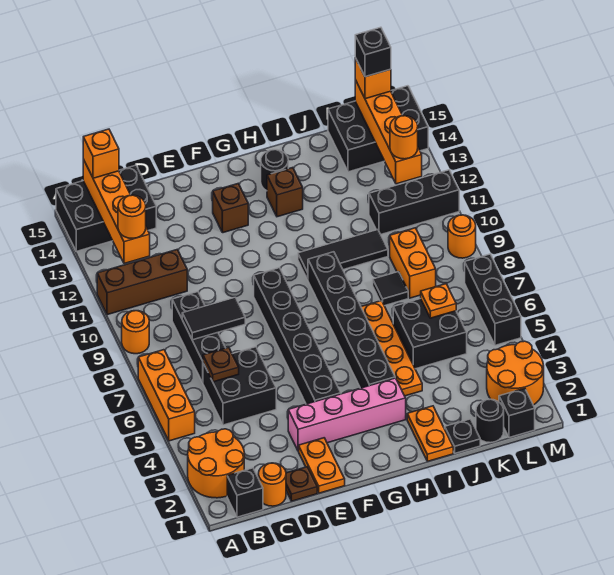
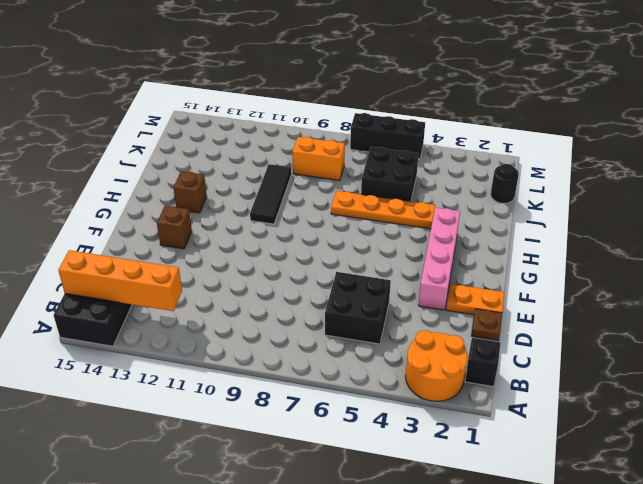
none -> orange 1x3 brick [138,350,195,441]
none -> orange 1x1 round brick [122,311,149,354]
none -> brown 1x3 brick [97,250,187,315]
none -> orange 1x1 round brick [258,463,286,506]

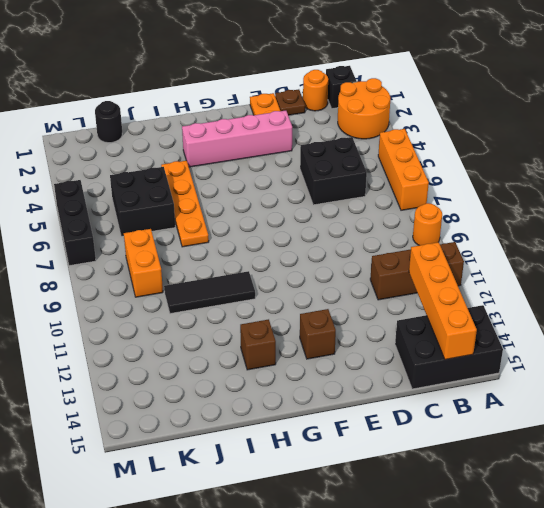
none -> black 1x3 brick [172,292,225,383]
none -> black 1x6 brick [254,268,341,404]
none -> black 1x6 brick [308,252,395,388]
none -> black 1x1 round brick [261,150,288,191]

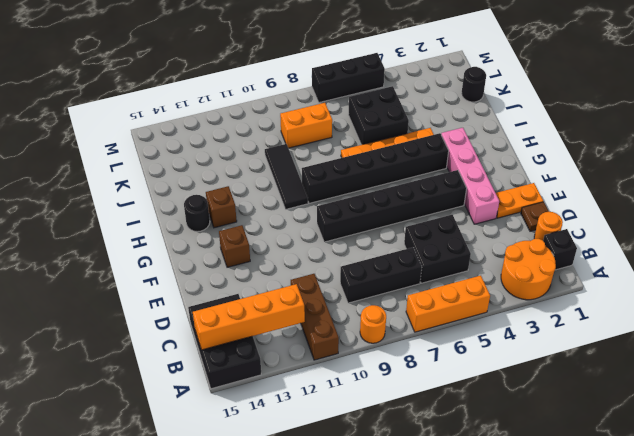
none -> orange 1x2 plate [407,406,453,461]
none -> black 1x1 plate [445,419,480,453]
none -> black 1x1 tile [373,272,408,306]
none -> black 1x3 brick [369,170,459,234]

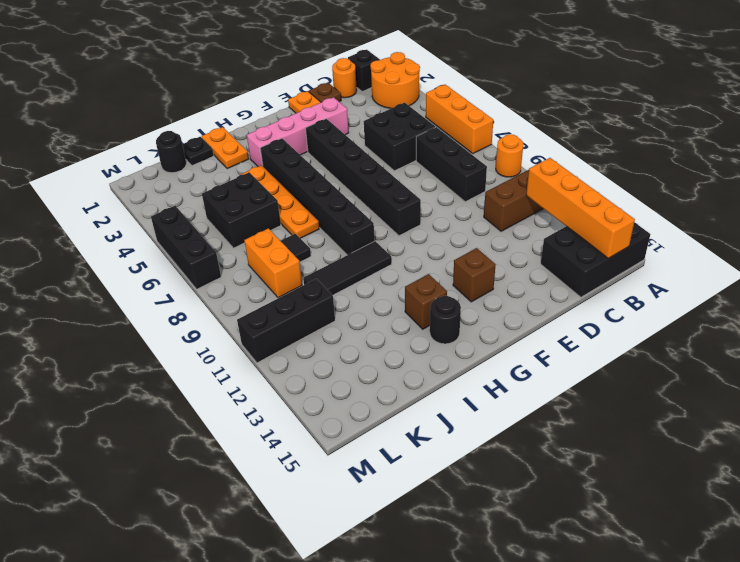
none -> black 2x3 brick [328,86,428,172]
none -> black 1x1 brick [499,388,535,438]
none -> orange 2x2 round brick [487,341,544,405]
none -> orange 1x1 round brick [448,215,476,258]

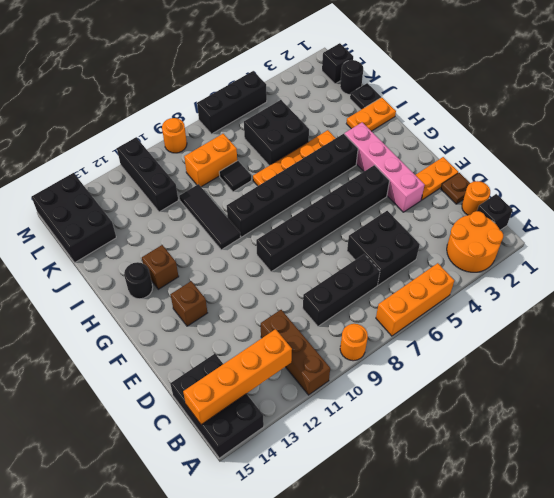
none -> orange 2x2 round brick [487,341,544,405]
none -> brown 1x1 plate [203,347,239,382]
none -> black 1x2 tile [182,297,245,340]
none -> orange 1x1 plate [421,284,456,318]

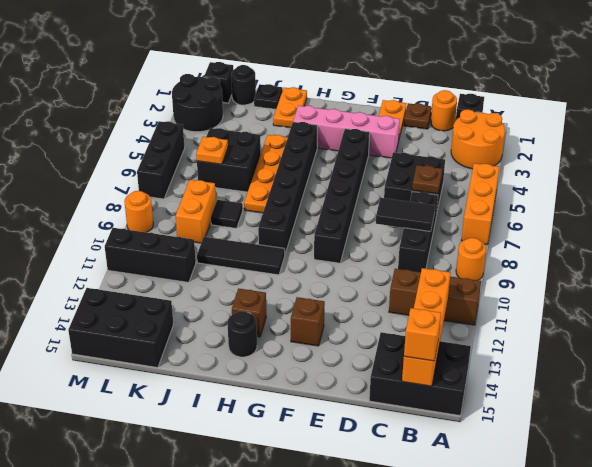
black 2x2 round brick [172,74,223,132] -> orange 2x2 round brick [487,341,544,405]
none -> orange 1x4 brick [355,80,422,184]
none -> orange 1x1 round brick [118,195,146,238]
none -> orange 1x1 round brick [390,116,418,159]
none -> orange 1x1 brick [355,58,391,99]

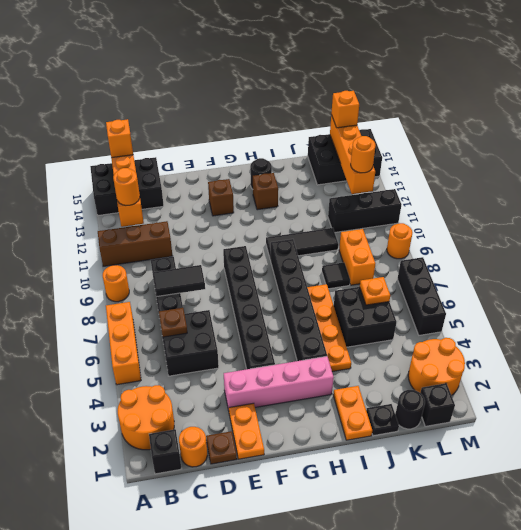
none -> black 1x1 brick [355,27,391,77]

